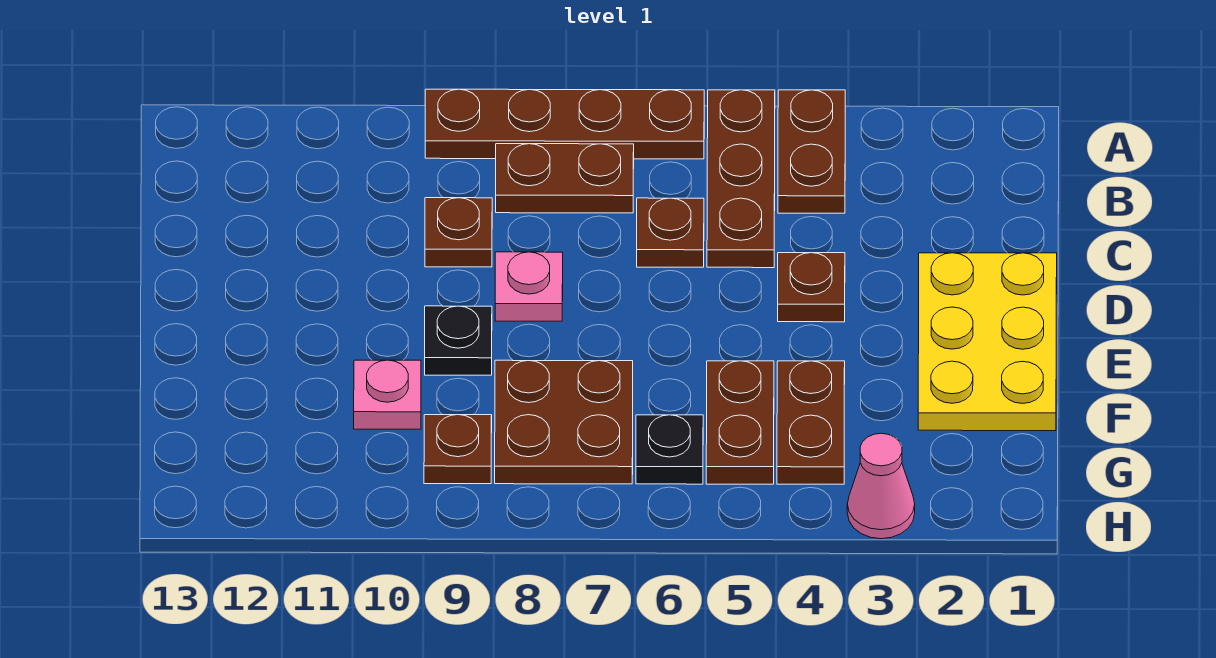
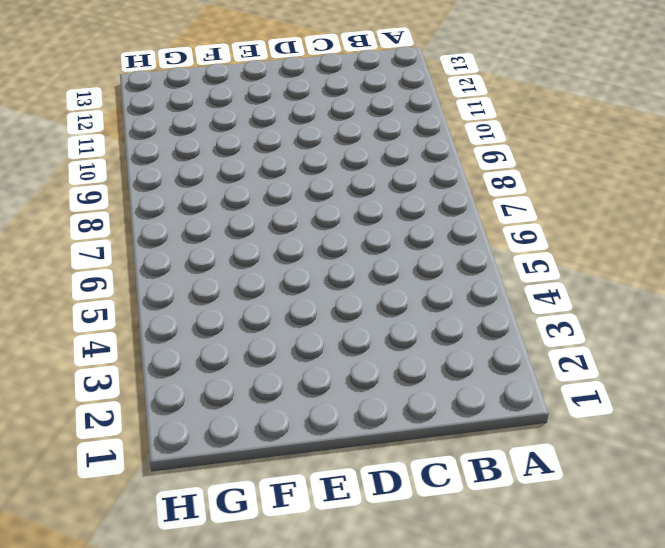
none -> brown 1x2 plate [778,90,845,213]
none -> brown 1x3 plate [707,90,775,268]
none -> brown 1x4 plate [425,89,704,159]

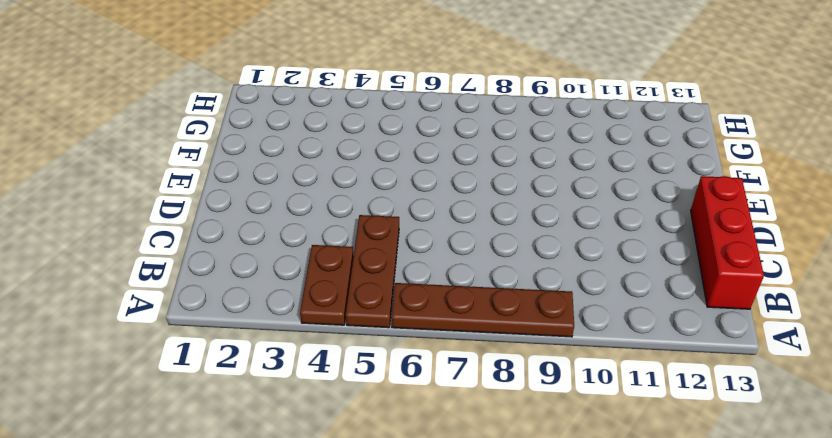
red 1x3 brick [691,176,764,309] -> none
none -> brown 1x2 plate [496,144,634,213]
none -> brown 1x1 plate [637,198,704,267]
none -> brown 1x1 plate [425,198,492,267]

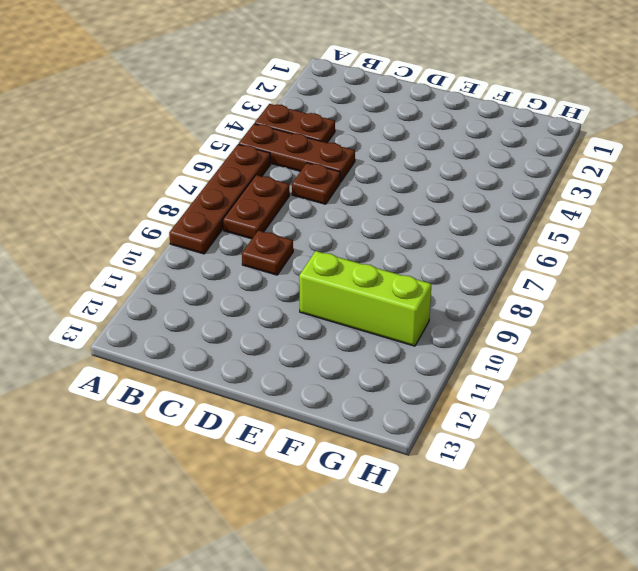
lime 1x3 brick [299,251,432,346] -> pink 1x1 plate [354,360,421,429]
none -> yellow 2x3 plate [918,253,1057,431]
none -> brown 1x1 plate [778,253,845,322]
none -> pink 1x1 plate [495,252,563,321]

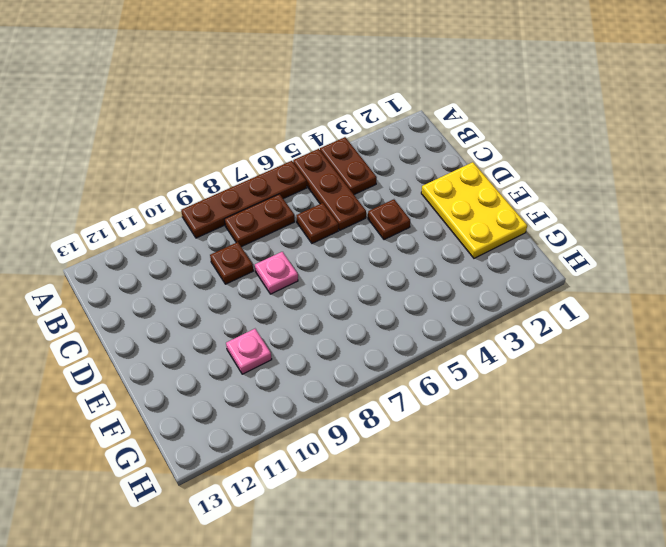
none -> black 1x1 plate [425,306,492,375]
none -> brown 1x2 plate [777,361,845,484]
none -> brown 1x2 plate [706,361,774,484]

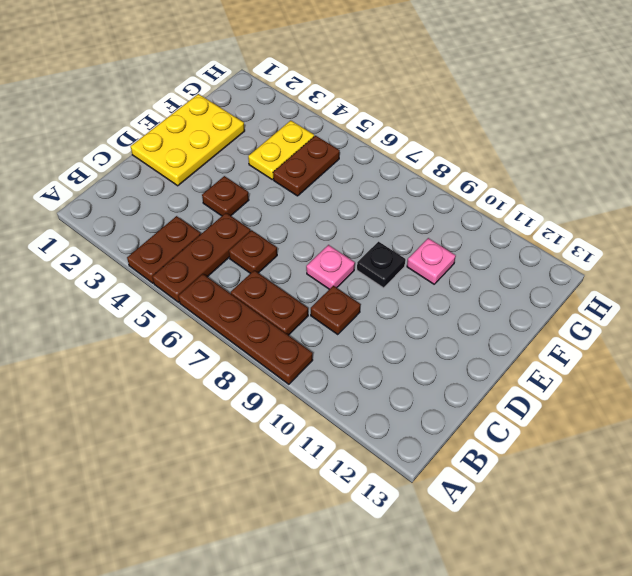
yellow 1x2 plate [248,121,314,180] -> brown 1x2 plate [777,361,845,484]
none -> brown 2x2 plate [495,360,633,484]
none -> black 1x1 plate [636,415,703,484]
none -> brown 1x1 plate [424,415,492,484]

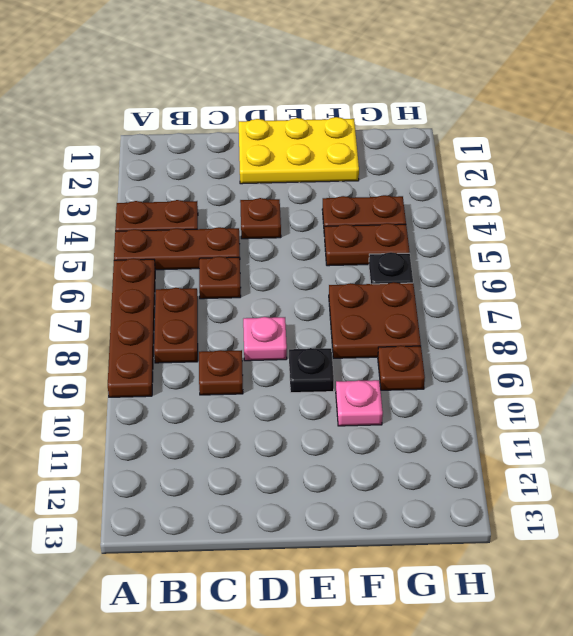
none -> pink 1x1 cone [847,433,915,539]

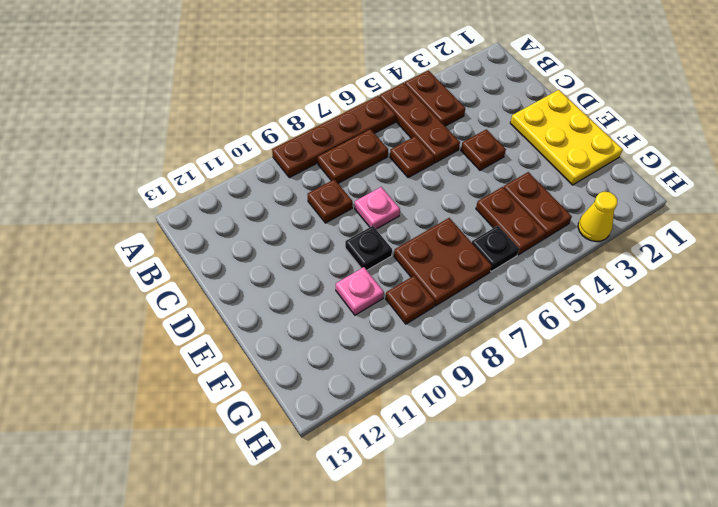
yellow 1x1 cone [578,192,617,242] -> pink 1x1 cone [847,433,915,539]

